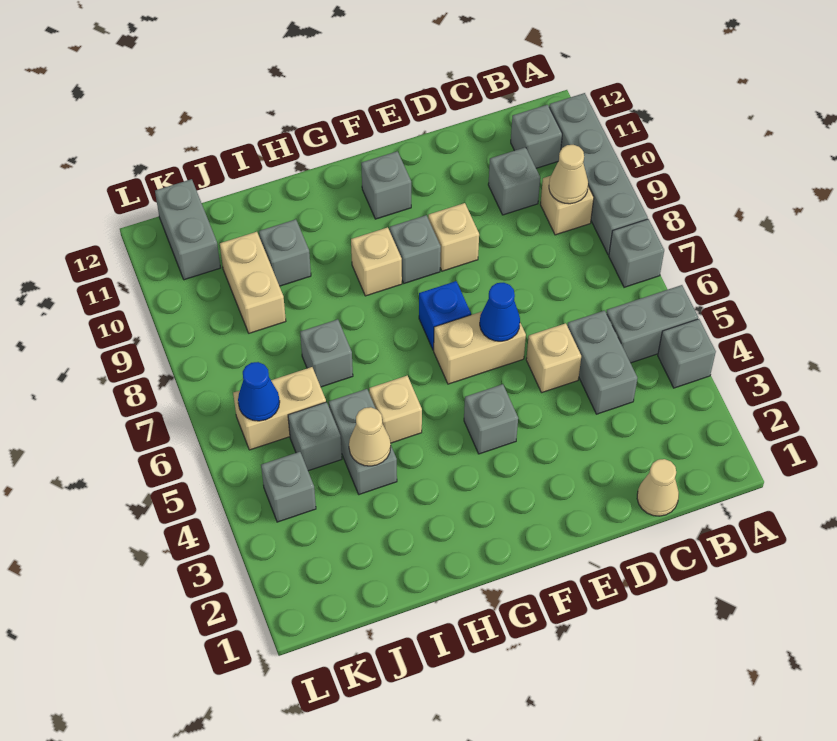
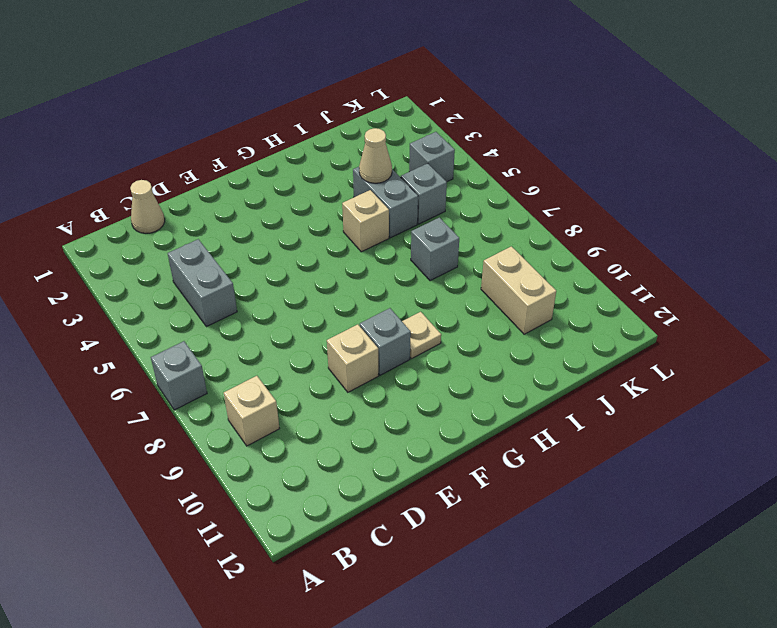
tan 1x1 plate [402,312,441,359] -> tan 1x1 brick [351,227,402,296]
none -> grey 1x1 brick [658,319,716,388]
none -> grey 1x2 brick [606,285,698,363]
none -> grey 1x4 brick [549,93,648,255]
none -> grey 1x1 brick [511,105,562,168]

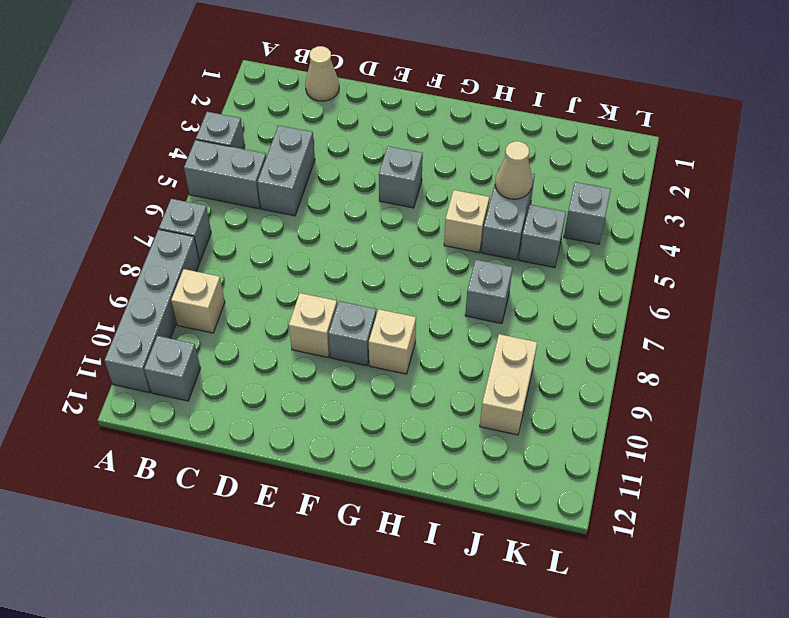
none -> grey 1x1 brick [488,147,540,215]
none -> tan 1x1 brick [526,323,581,393]
none -> tan 1x2 brick [434,312,526,384]
none -> blue 1x1 brick [419,281,471,350]

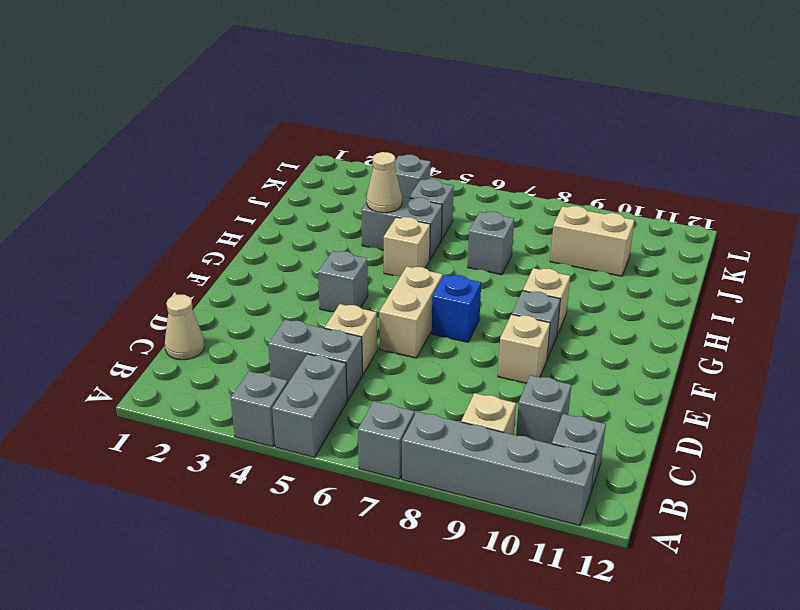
none -> grey 1x1 brick [361,151,411,219]
none -> grey 1x1 brick [259,219,311,286]
none -> tan 1x2 brick [233,367,326,450]
none -> grey 1x2 brick [155,179,220,280]

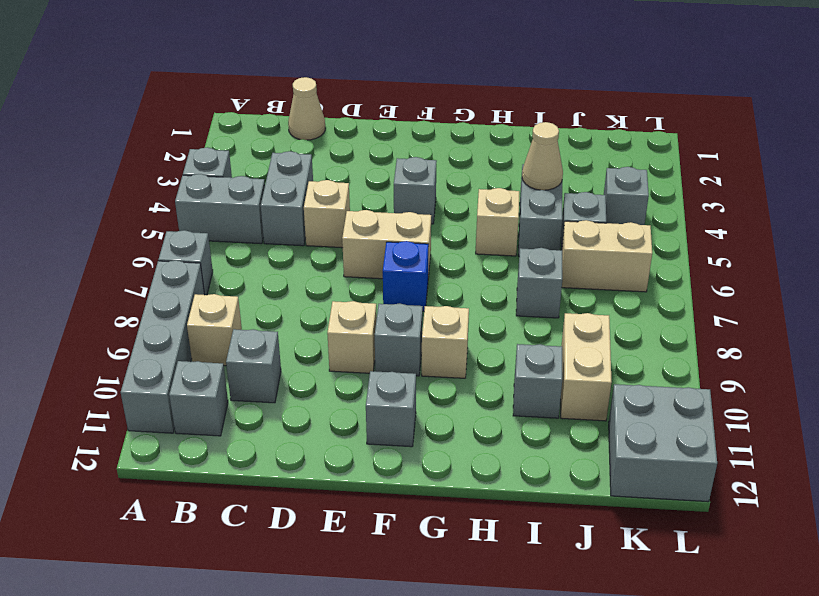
grey 2x2 brick [609,384,717,502] -> grey 1x2 brick [155,179,220,280]
none -> tan 1x1 cone [549,145,588,204]
none -> blue 1x1 cone [480,283,520,341]
none -> blue 1x1 cone [238,362,280,421]

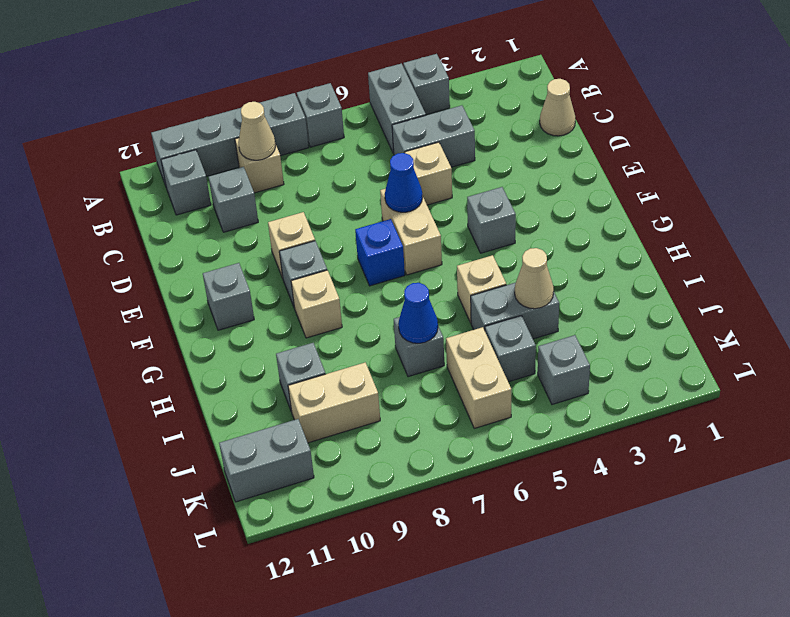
blue 1x1 cone [398,283,438,343] -> blue 1x1 cone moved to [238,362,280,421]

